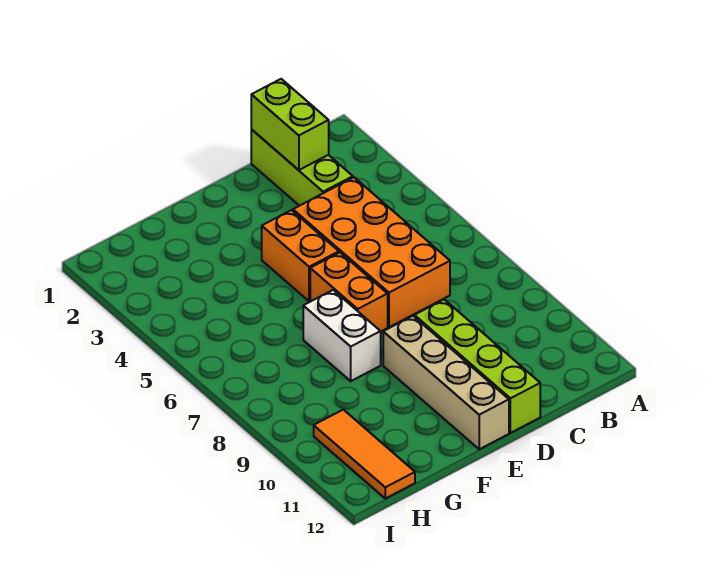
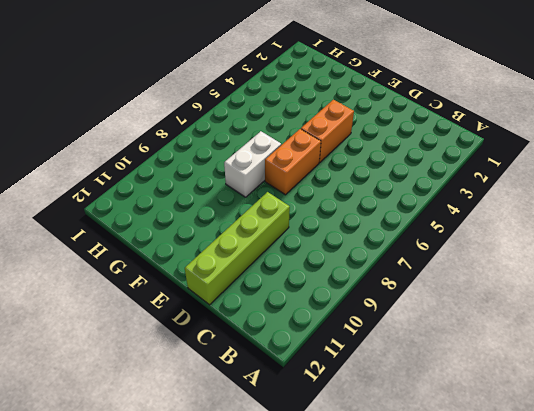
none -> lime 1x3 brick [251,130,353,206]
none -> orange 2x4 brick [293,177,450,327]

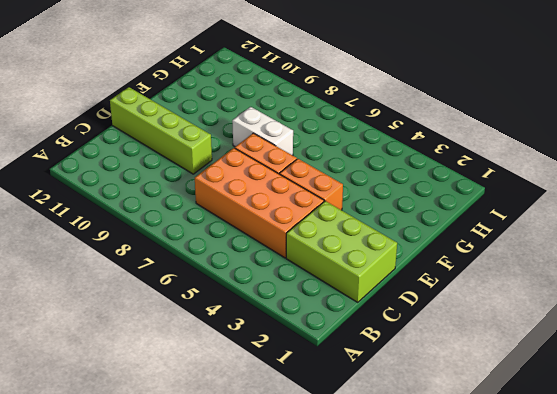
lime 2x3 brick [286,201,397,302] -> lime 1x3 brick [251,130,353,206]
none -> tan 1x4 brick [383,316,509,449]
none -> orange 1x3 tile [314,410,415,499]

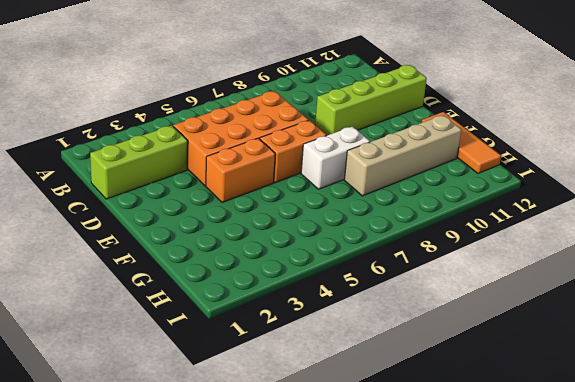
orange 1x3 tile [422,112,501,173] -> orange 1x3 tile turned to [314,410,415,499]
tan 1x4 brick [344,115,461,196] -> tan 1x4 brick moved to [383,316,509,449]
none -> lime 1x2 brick [251,79,329,170]

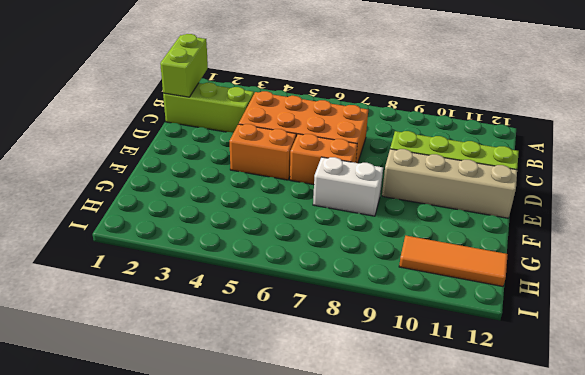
lime 1x2 brick [160,34,208,97] -> lime 1x2 brick turned to [251,79,329,170]

